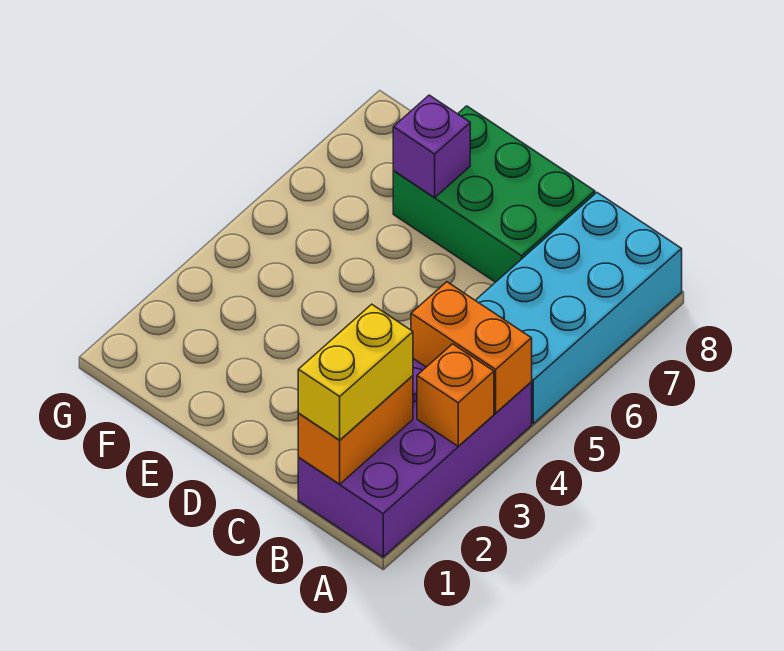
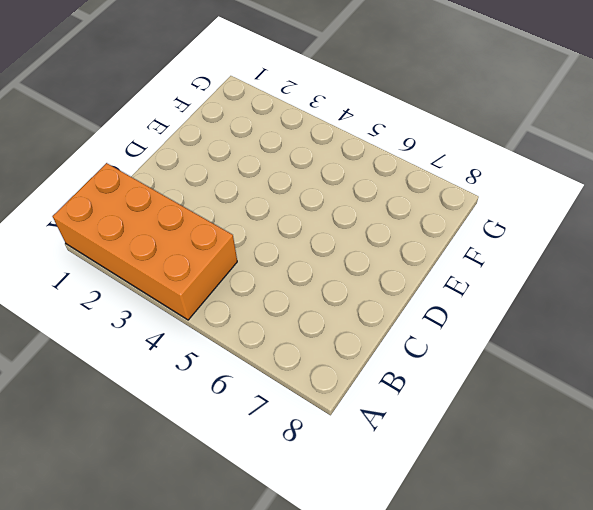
orange 2x4 brick [53,163,237,320] -> purple 2x4 brick [298,359,532,557]
none -> cyan 2x4 brick [475,193,682,424]
none -> green 2x3 brick [393,106,595,282]

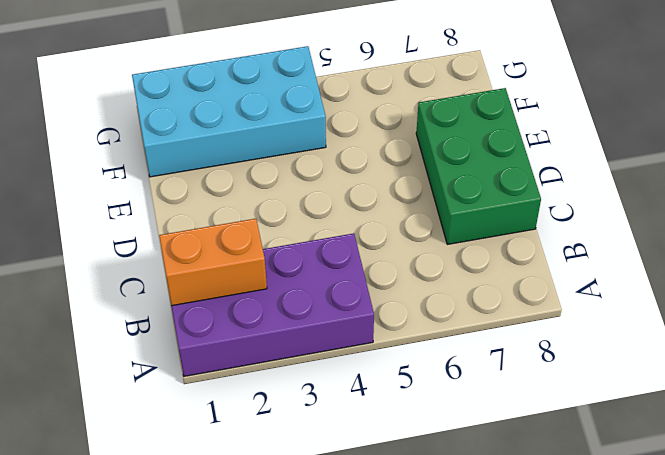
cyan 2x4 brick [132,46,326,177] -> cyan 2x4 brick moved to [475,193,682,424]
none -> orange 1x1 brick [417,344,494,446]
none -> orange 1x2 brick [411,282,532,413]

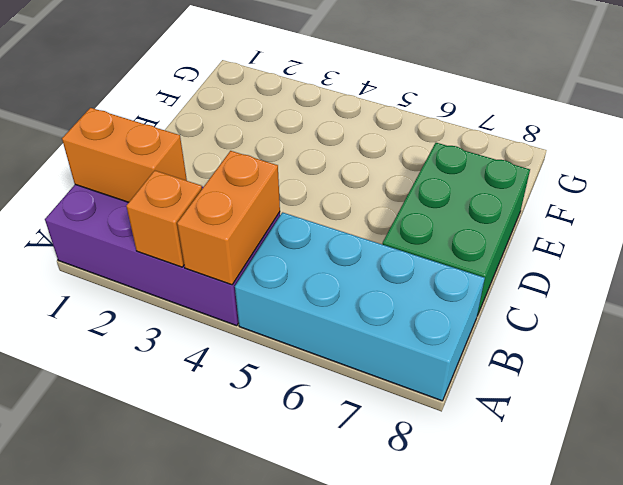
none -> purple 1x1 brick [393,95,470,197]
none -> yellow 1x2 brick [298,304,413,440]

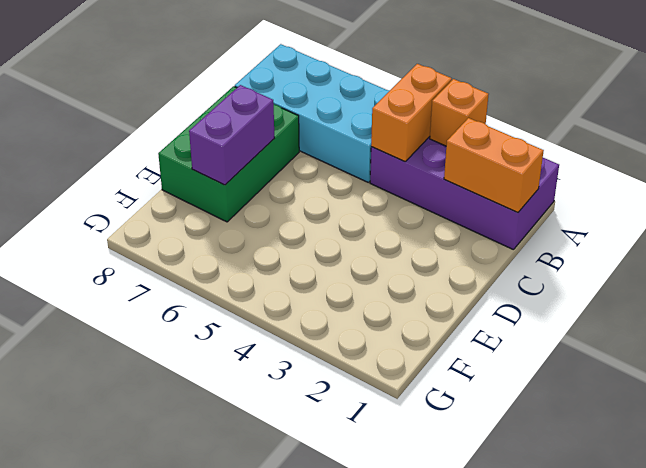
purple 1x2 brick [189,85,274,185] -> purple 1x1 brick [393,95,470,197]
none -> yellow 1x2 brick [298,304,413,440]

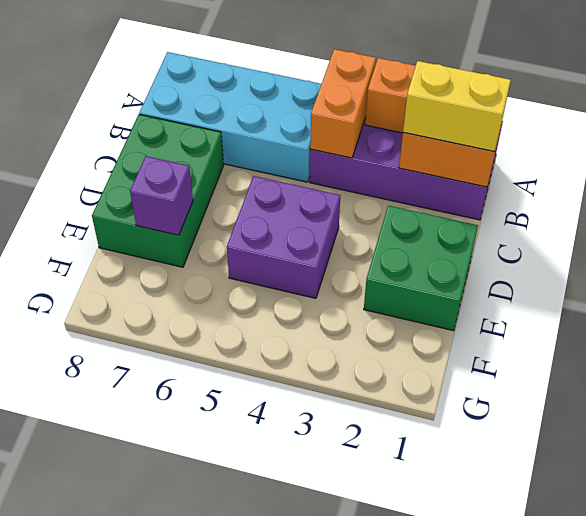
green 2x2 brick [364,206,478,331] -> none
purple 2x2 brick [227,176,340,298] -> none

